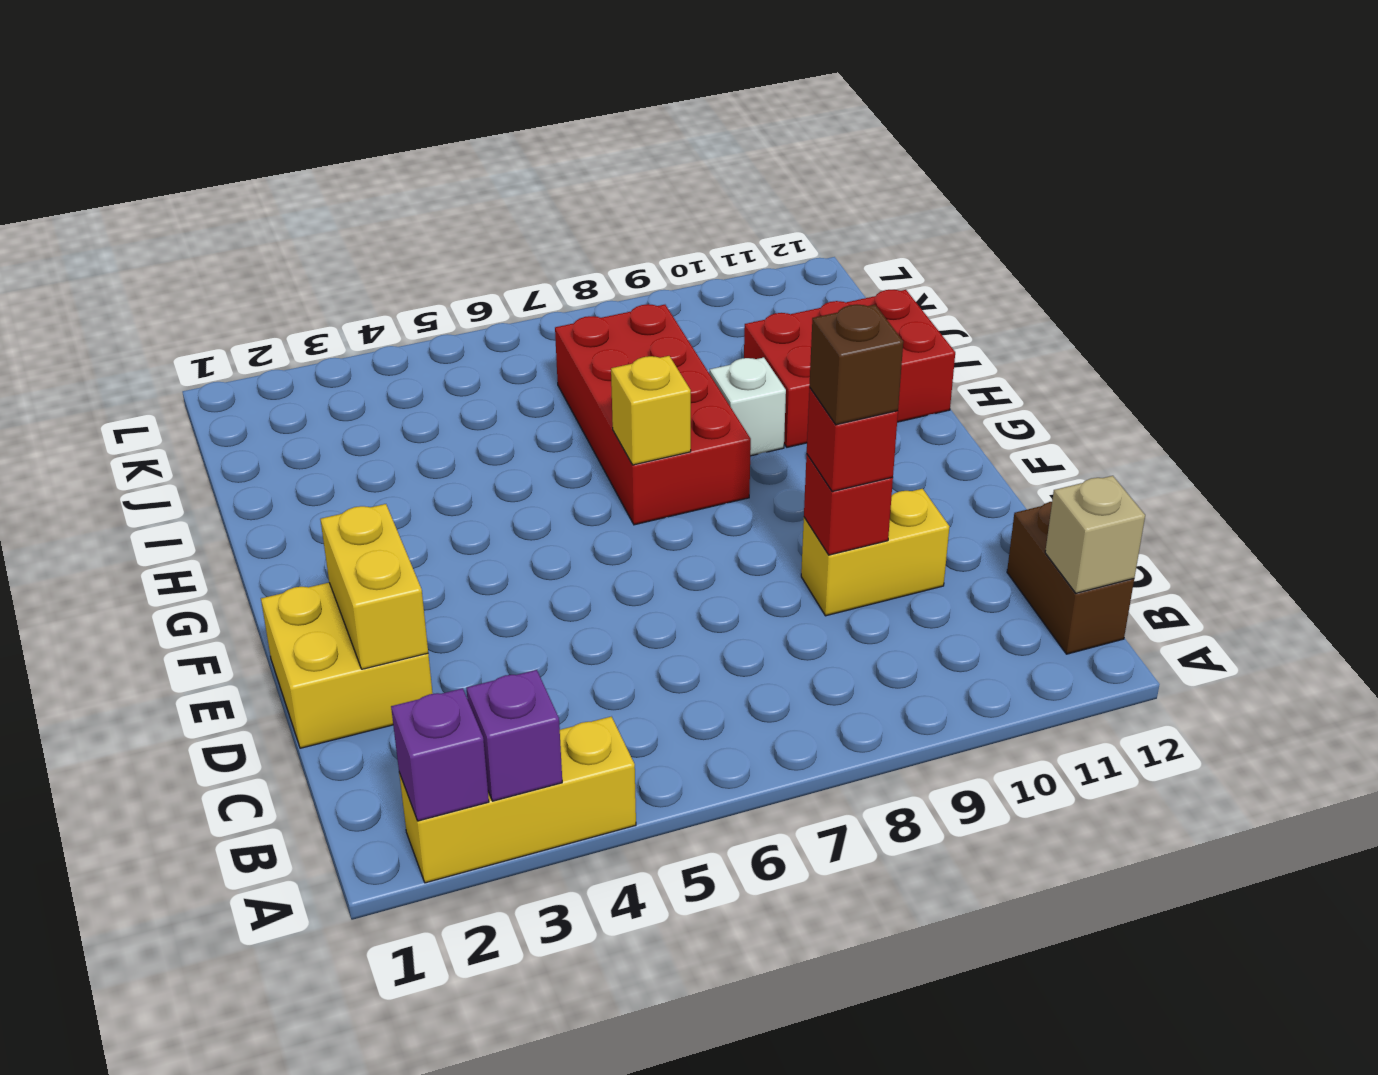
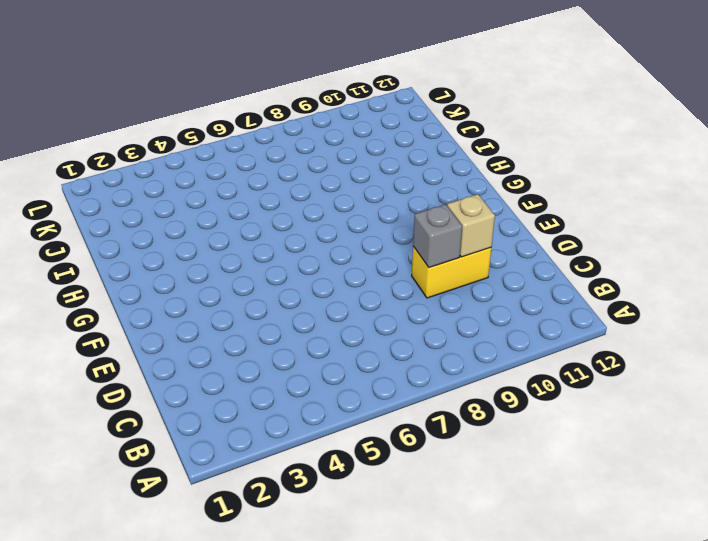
grey 1x1 brick [413,204,462,268] -> red 1x1 brick [804,455,893,555]
tan 1x1 brick [447,194,495,257] -> tan 1x1 brick moved to [1045,476,1145,593]
none -> yellow 1x3 brick [399,717,636,883]
none -> brown 1x2 brick [1007,502,1134,654]
none -> yellow 2x2 brick [261,583,433,748]

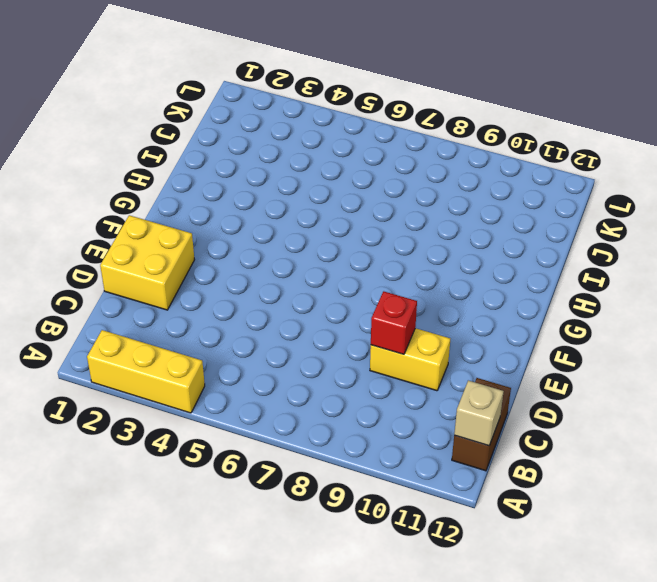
none -> red 2x4 brick [555,304,751,525]
none -> white 1x1 brick [710,357,786,456]
none -> red 2x3 brick [744,290,955,447]

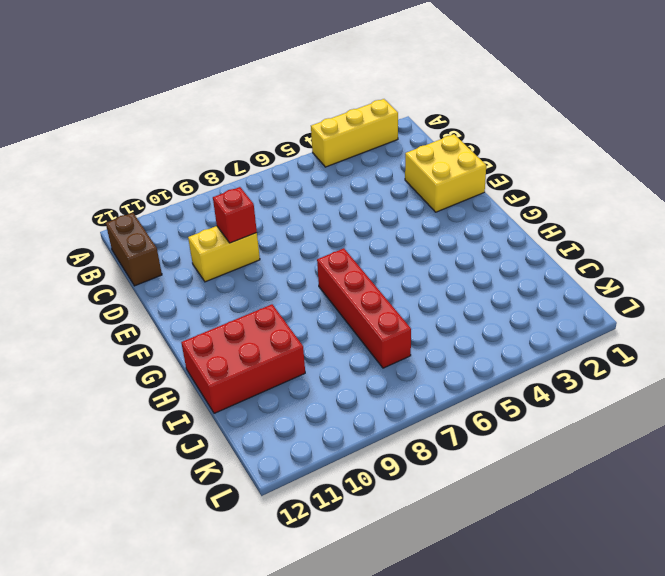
red 1x4 brick [317,248,411,368] -> red 2x4 brick [555,304,751,525]
none -> white 1x1 brick [710,357,786,456]
none -> purple 1x1 brick [391,688,489,821]
none -> purple 1x1 brick [466,670,562,801]

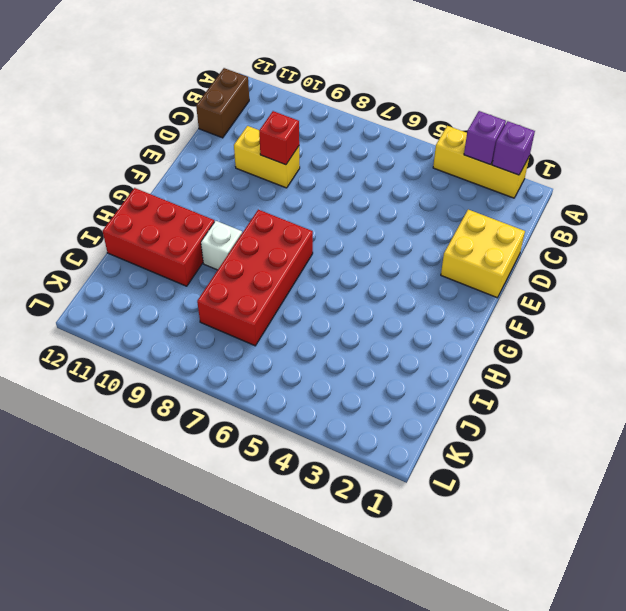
none -> tan 1x1 brick [1045,476,1145,593]
none -> yellow 1x2 brick [320,504,428,669]
none -> yellow 1x1 brick [611,356,691,465]

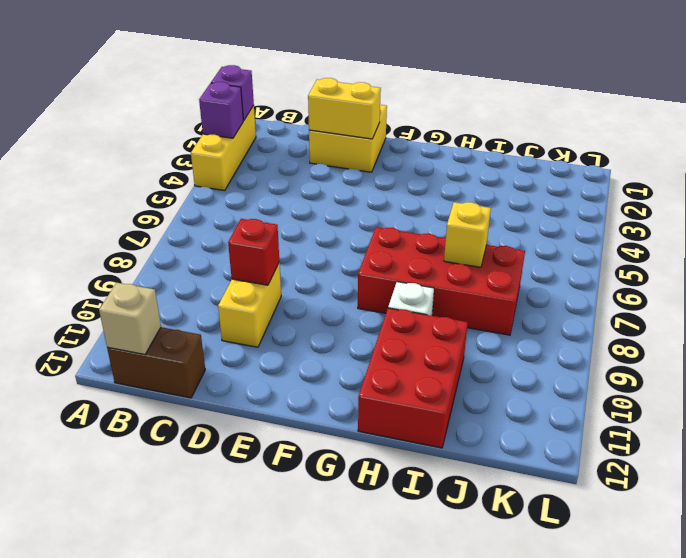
yellow 1x1 brick [444,202,491,267] -> yellow 1x1 brick moved to [611,356,691,465]
none -> red 1x1 brick [807,388,898,492]
none -> brown 1x1 brick [809,305,903,425]

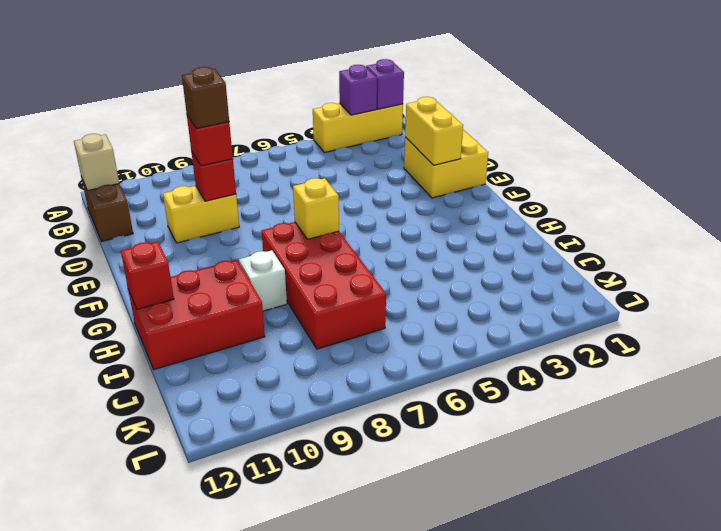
red 1x1 brick [121,242,174,309] -> none

